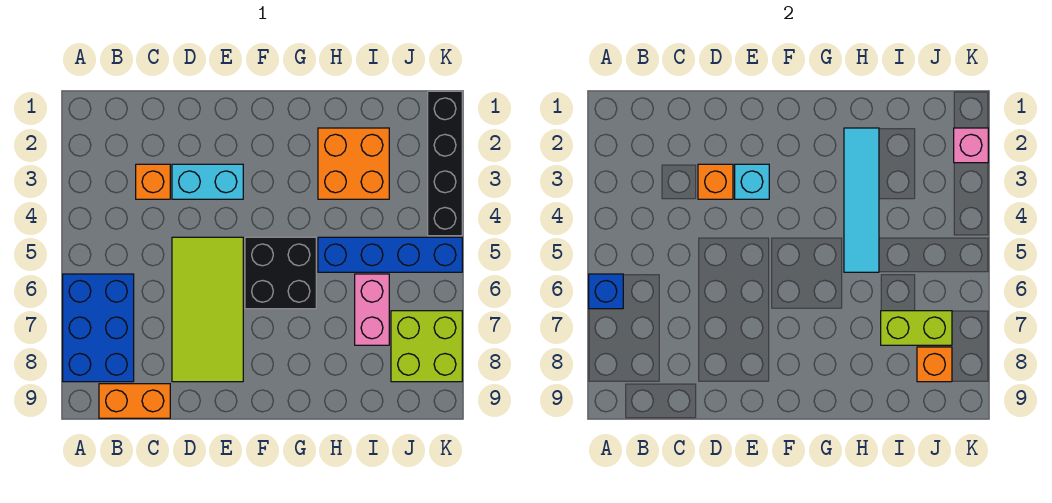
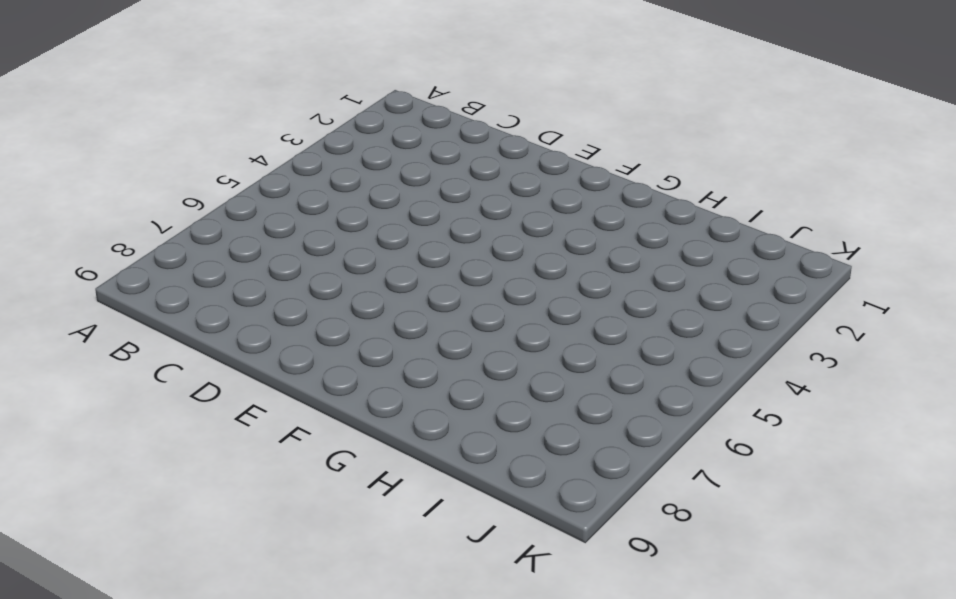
none -> blue 2x3 brick [63,274,134,382]
none -> orange 1x2 brick [99,384,170,418]
none -> orange 1x1 brick [136,164,170,199]

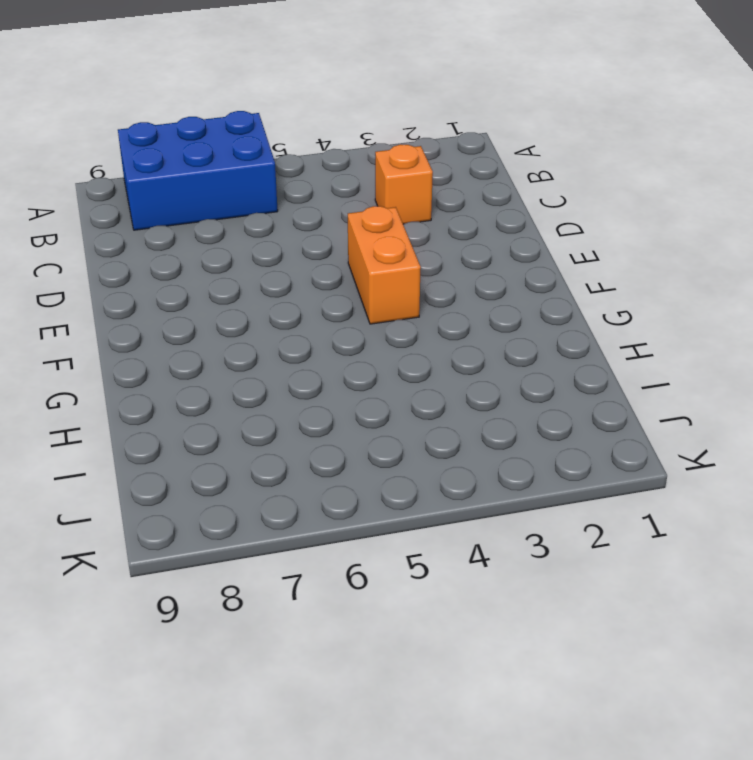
orange 1x2 brick [348,206,421,324] -> orange 1x2 brick moved to [99,384,170,418]
none -> cyan 1x2 brick [172,164,243,199]
none -> lime 2x4 tile [172,237,243,382]
none -> black 2x2 brick [245,237,316,309]

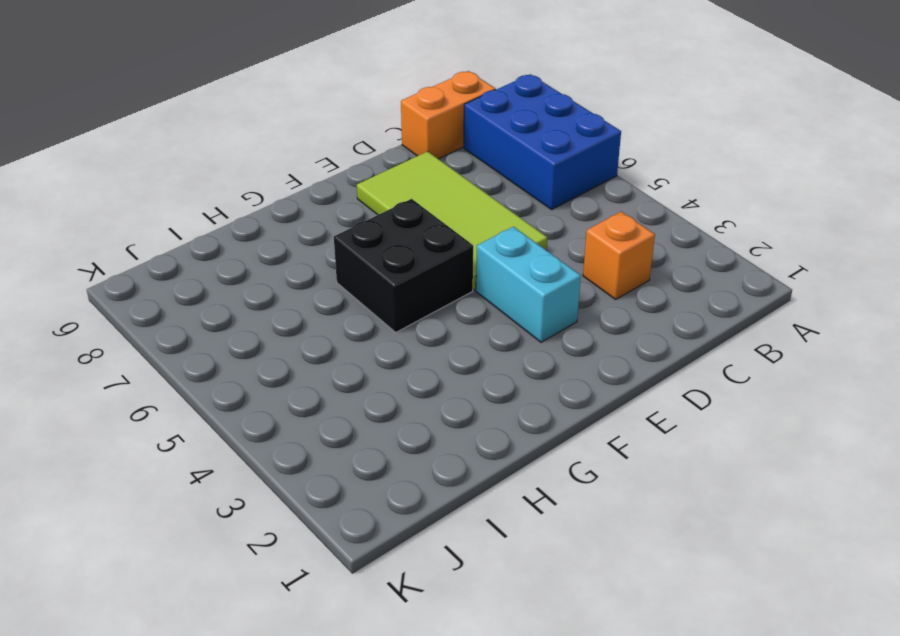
cyan 1x2 brick [476,227,581,342] -> cyan 1x2 brick turned to [172,164,243,199]
none -> orange 2x2 brick [318,128,389,199]
none -> blue 1x4 brick [318,237,462,272]
none -> pink 1x2 brick [355,274,389,345]

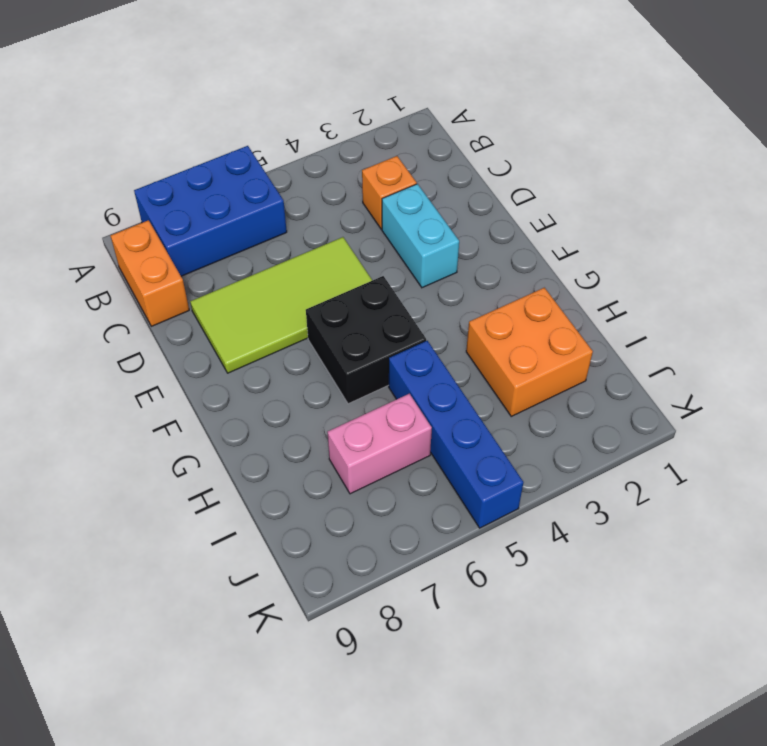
none -> lime 2x2 brick [391,311,462,382]
none -> black 1x4 brick [428,91,462,236]
none -> blue 1x1 brick [589,274,623,309]

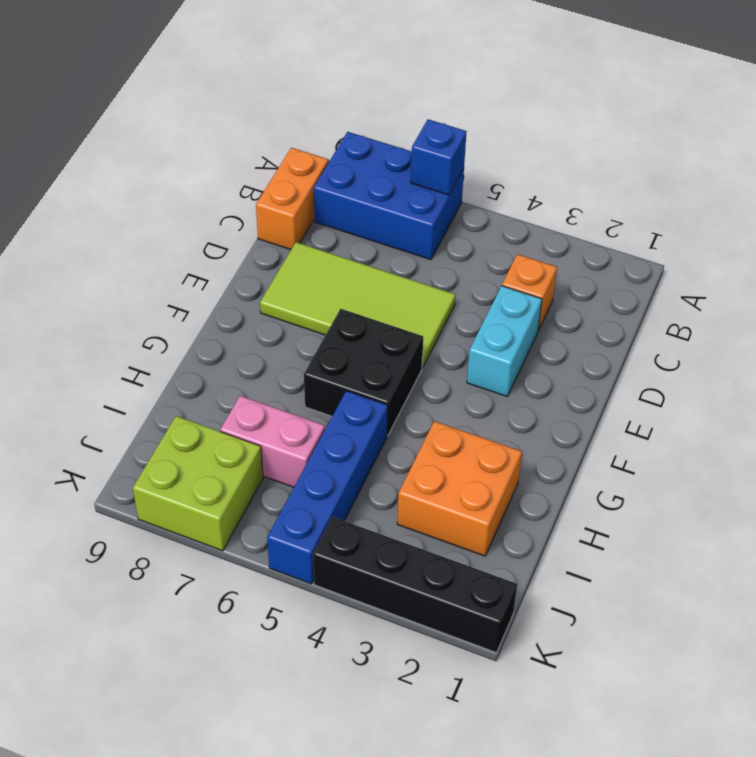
none -> orange 1x1 brick [698,164,733,199]
none -> cyan 1x1 brick [735,164,769,199]
none -> cyan 1x4 tile [844,128,879,272]

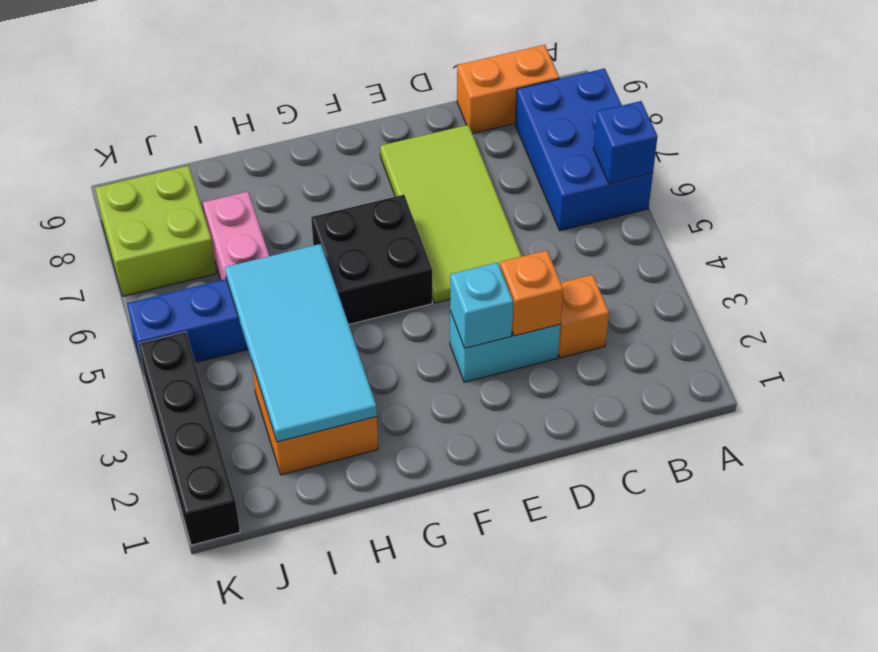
cyan 2x4 tile [225,244,377,442] -> cyan 1x4 tile [844,128,879,272]
none -> lime 1x2 brick [881,311,952,345]
none -> orange 1x1 brick [917,347,952,382]
none -> pink 1x1 brick [954,128,988,163]

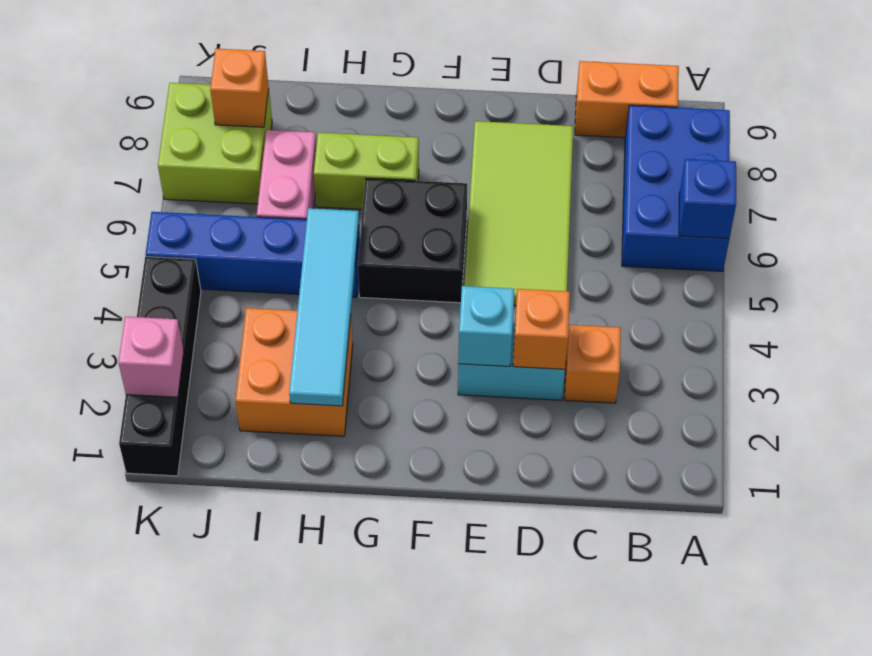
lime 1x2 brick [314,132,419,209] -> lime 1x2 brick moved to [881,311,952,345]

